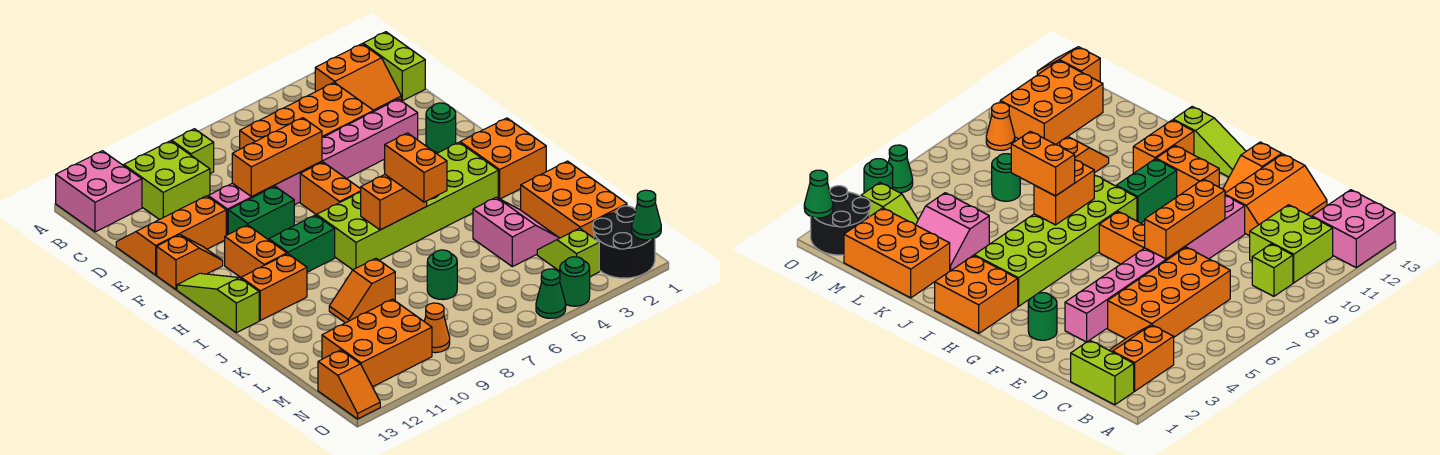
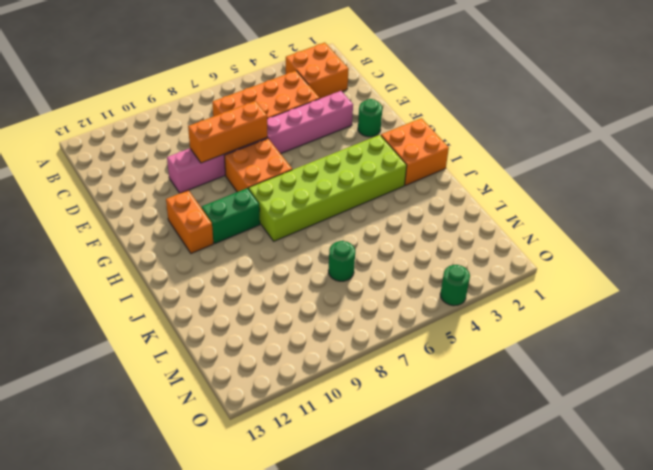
orange 2x2 brick [286,43,349,99] -> orange 2x2 slope [315,44,401,111]
orange 2x2 brick [224,138,292,192] -> orange 1x2 brick [300,162,361,215]
none -> pink 2x2 brick [56,151,142,232]
none -> lime 1x2 brick [363,32,425,101]
none -> lime 1x1 brick [172,129,214,174]
none -> lime 2x2 brick [124,141,210,220]

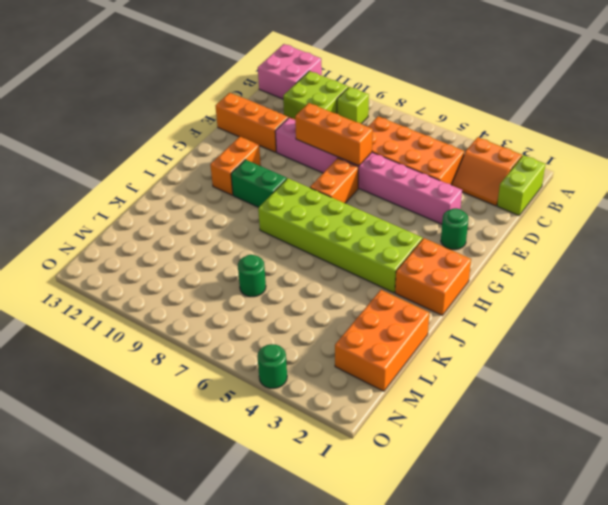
none -> green 1x2 brick [228,186,294,240]
none -> orange 1x2 slope [157,235,223,289]
none -> lime 1x3 slope [177,273,259,333]
none -> orange 1x2 brick [241,254,307,320]

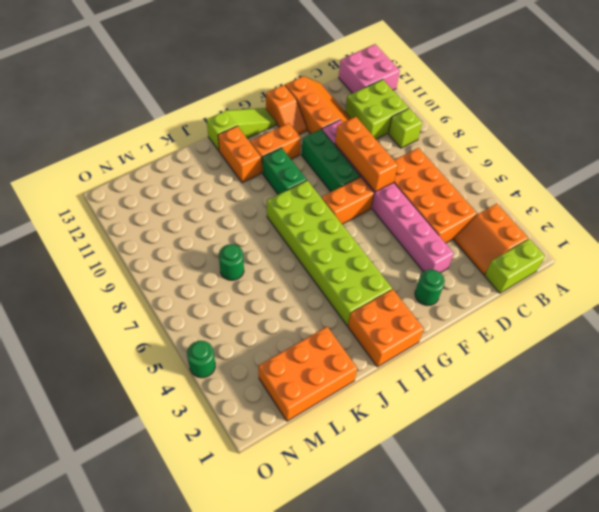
green 1x3 brick [302,129,360,192] -> green 1x2 brick [228,186,294,240]
none -> pink 2x2 slope [473,197,559,267]
none -> orange 1x2 slope [329,258,395,323]
none -> lime 1x2 slope [537,228,599,276]
none -> orange 2x3 brick [322,299,432,387]

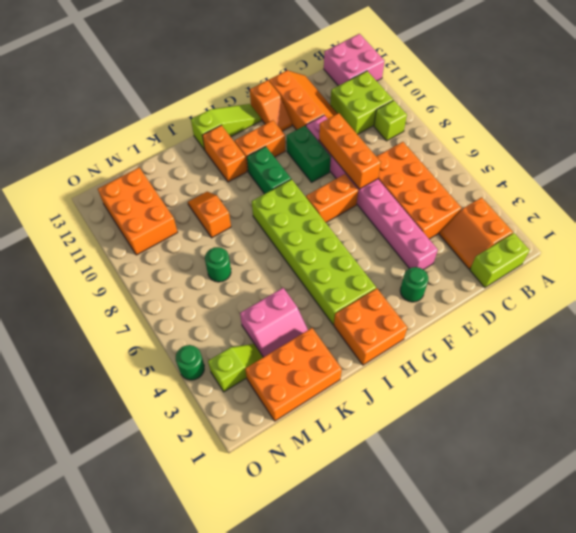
none -> black 2x2 round brick [593,206,655,278]
none -> orange 1x1 cone [424,303,450,353]
none -> orange 1x2 slope [318,350,380,419]
none -> green 1x1 cone [536,269,566,318]

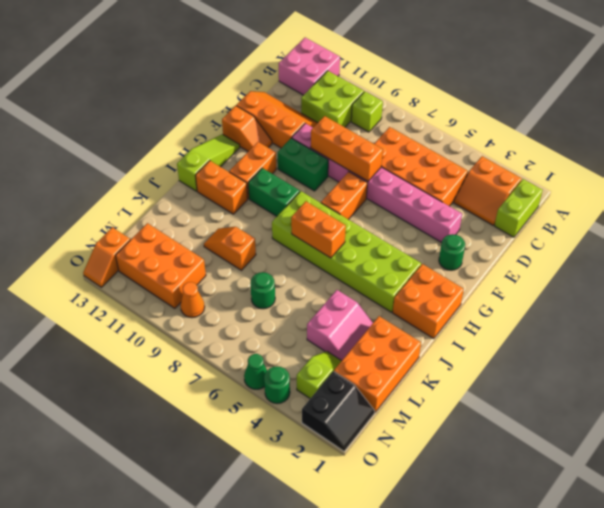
black 2x2 slope [302,371,375,451] -> black 2x2 round brick [593,206,655,278]
none -> green 1x1 cone [632,190,661,240]
none -> orange 1x2 brick [385,133,447,202]

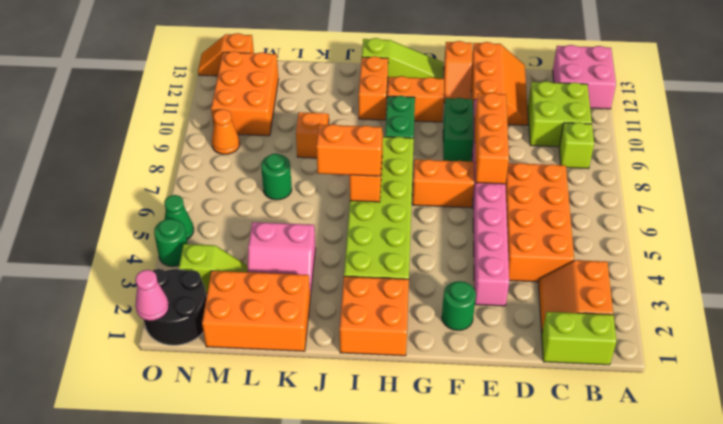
pink 1x1 cone [135,270,169,321] -> green 1x1 cone [632,190,661,240]

